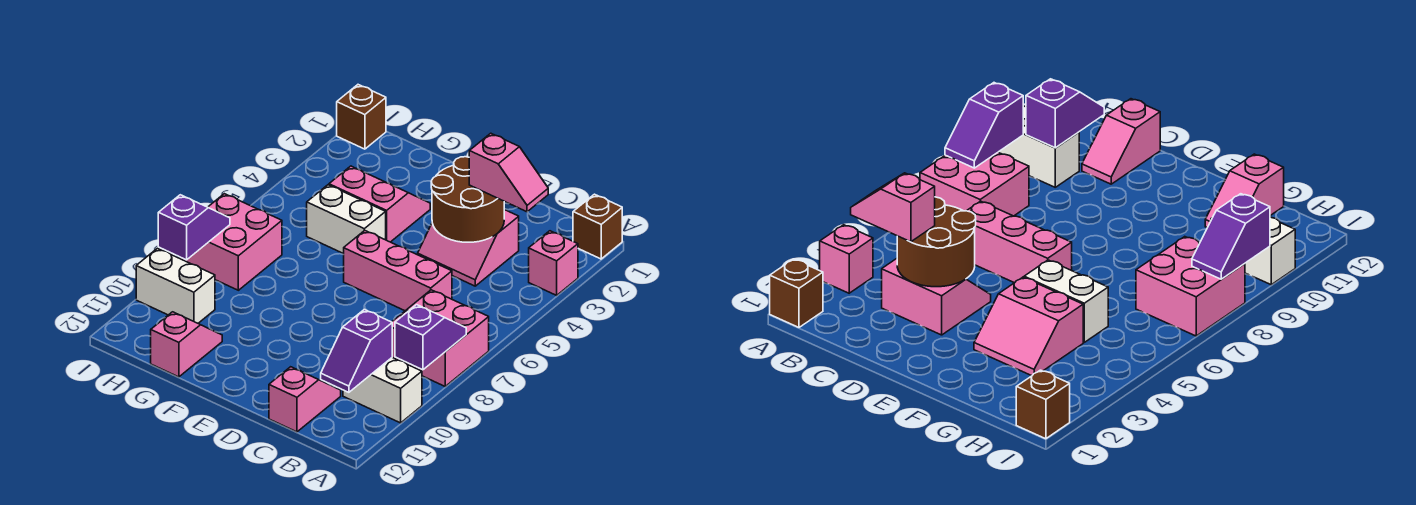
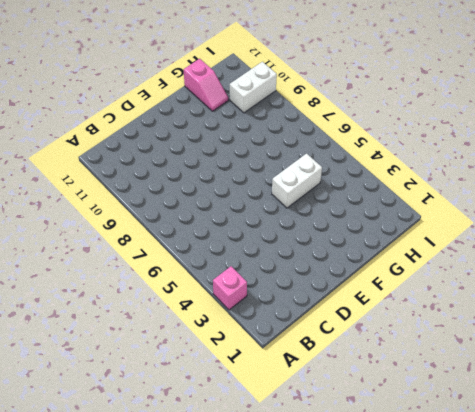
none -> brown 1x1 brick [573,194,622,259]
none -> pink 2x2 brick [392,290,489,386]
none -> white 1x2 brick [343,358,422,423]

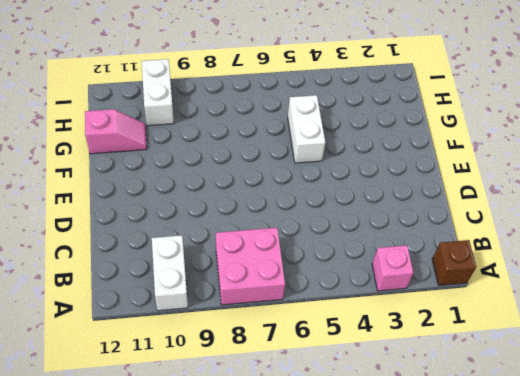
none -> pink 2x2 slope [418,210,519,286]
none -> pink 1x3 brick [344,230,452,311]
none -> pink 1x2 slope [269,367,341,432]

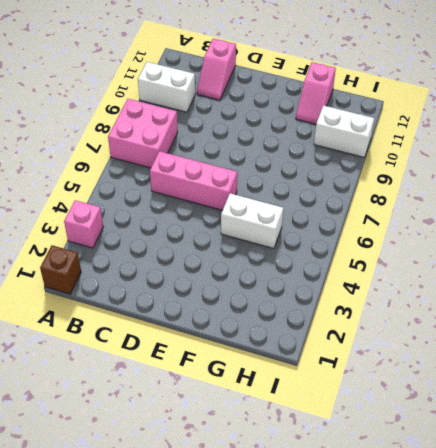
none -> pink 2x2 slope [418,210,519,286]
none -> pink 2x2 slope [329,166,430,242]
none -> pink 2x2 brick [181,194,282,290]

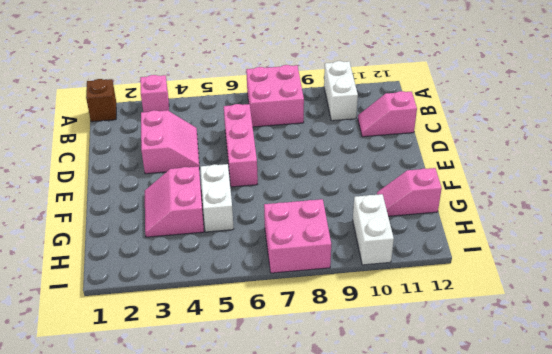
none -> brown 1x1 brick [337,85,386,149]
none -> purple 1x2 slope [395,305,466,370]
none -> purple 1x2 slope [321,310,392,392]

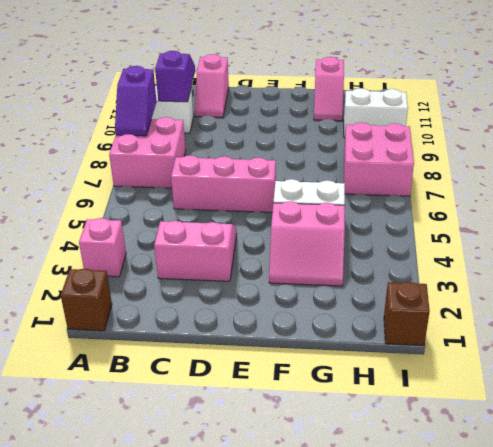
none -> brown 2x2 round brick [431,157,504,242]
none -> purple 1x2 slope [158,195,230,260]
none -> pink 1x2 slope [469,133,548,212]

